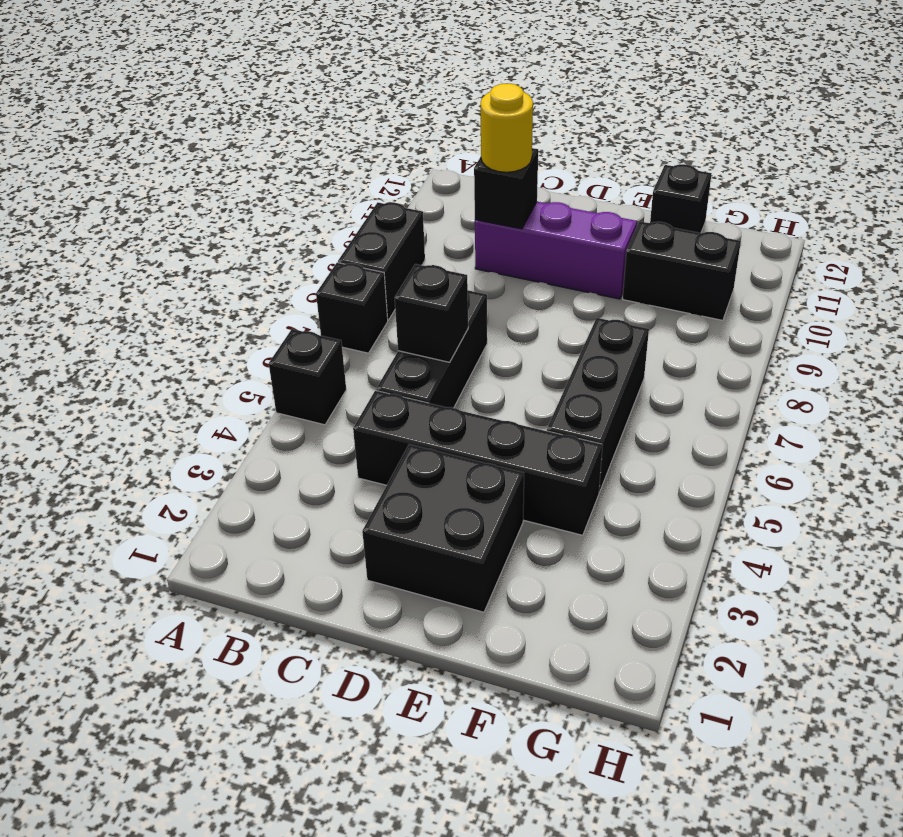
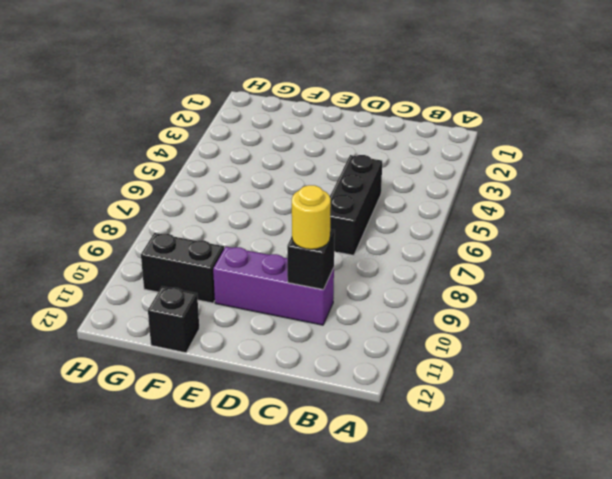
none -> black 1x1 brick [269,329,346,425]
none -> black 1x1 brick [316,263,388,353]
none -> black 1x2 brick [338,202,425,320]

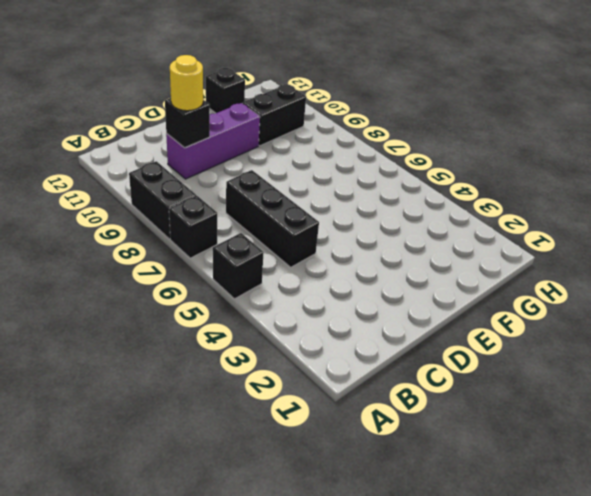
none -> black 1x4 brick [353,391,603,535]
none -> black 2x2 brick [362,444,524,612]
none -> black 1x3 brick [547,318,649,492]

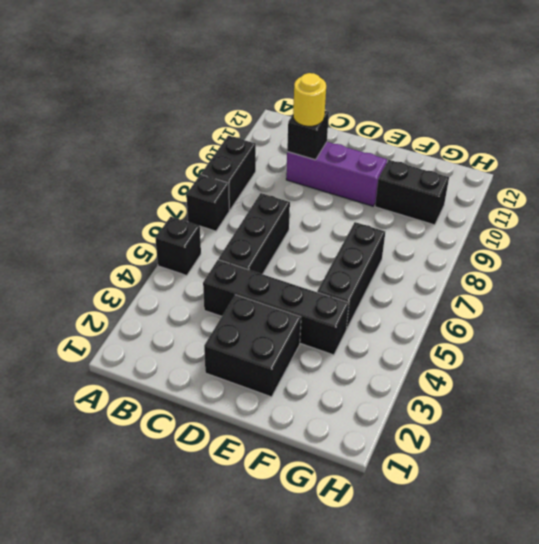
none -> black 1x1 brick [650,164,712,233]
none -> black 1x1 brick [395,264,468,362]

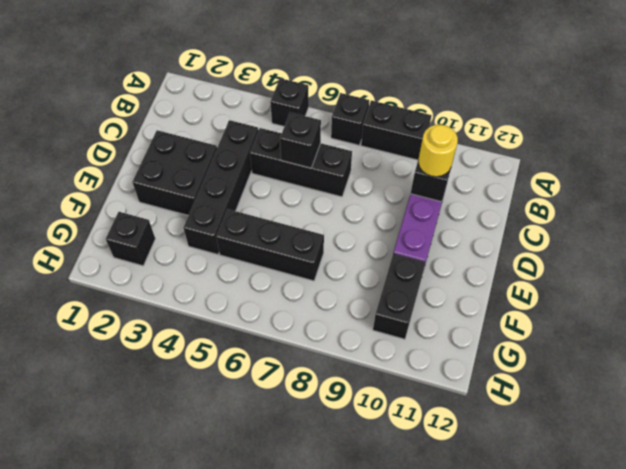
black 1x1 brick [106,212,155,266] -> black 1x1 brick moved to [650,164,712,233]

